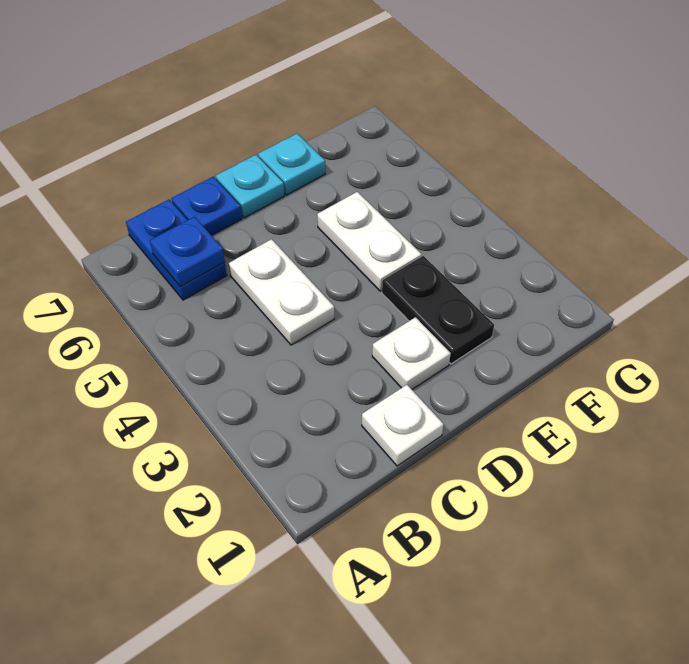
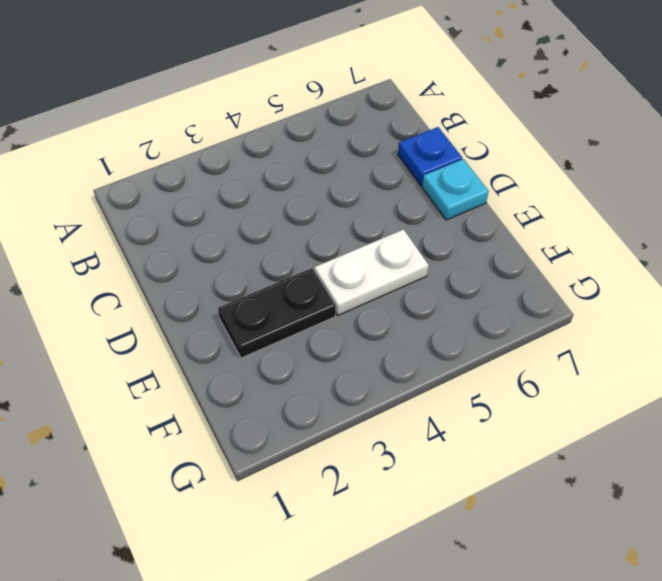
none -> blue 1x2 plate [126,200,227,300]
none -> white 1x1 plate [362,385,444,466]

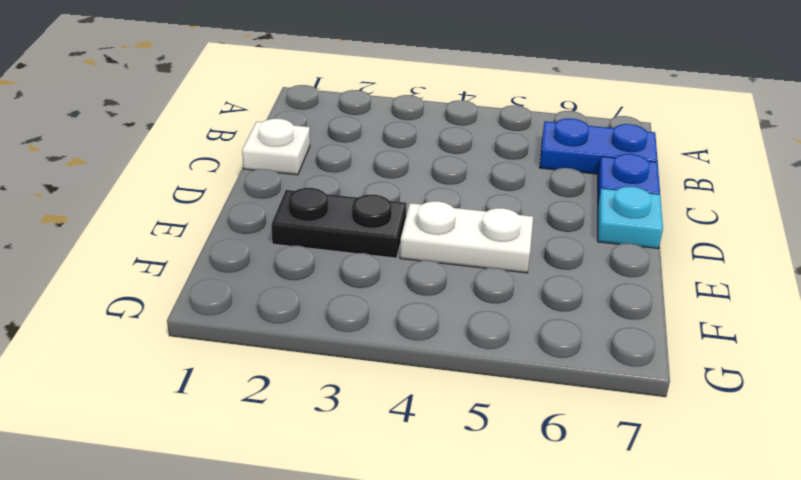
none -> white 1x2 plate [229,239,334,345]
none -> white 1x1 plate [372,317,451,389]

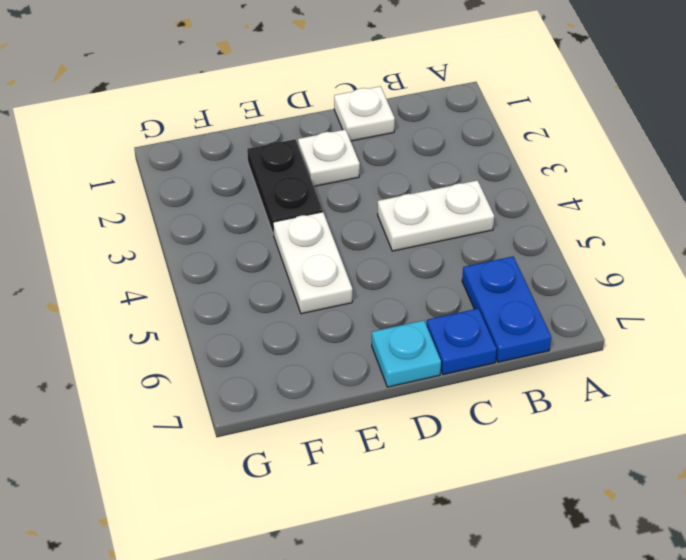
white 1x2 plate [378,180,494,251] -> white 1x2 plate turned to [229,239,334,345]
none -> cyan 1x1 plate [258,134,325,195]
none -> blue 1x1 plate [150,217,225,287]

